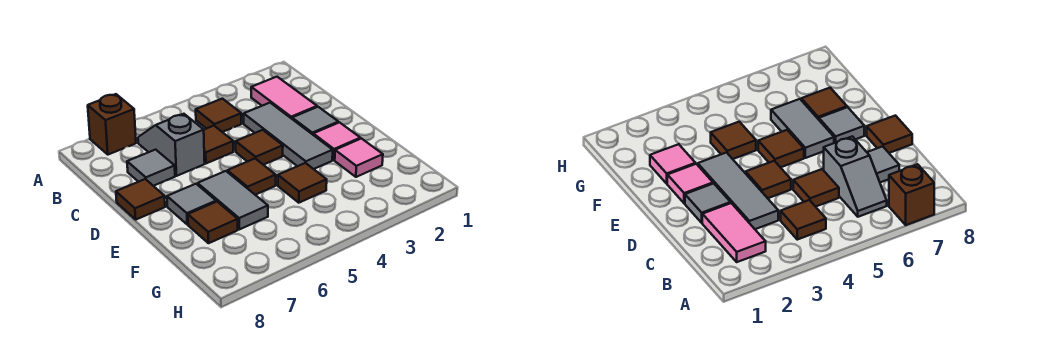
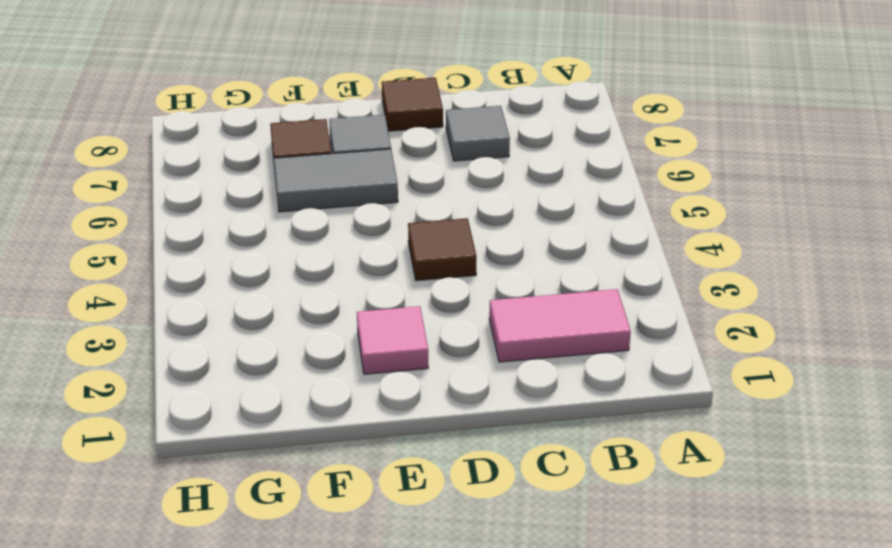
none -> brown 1x1 brick [88,94,136,155]
none -> brown 1x1 tile [196,99,241,132]
none -> grey 1x2 slope [138,114,205,176]

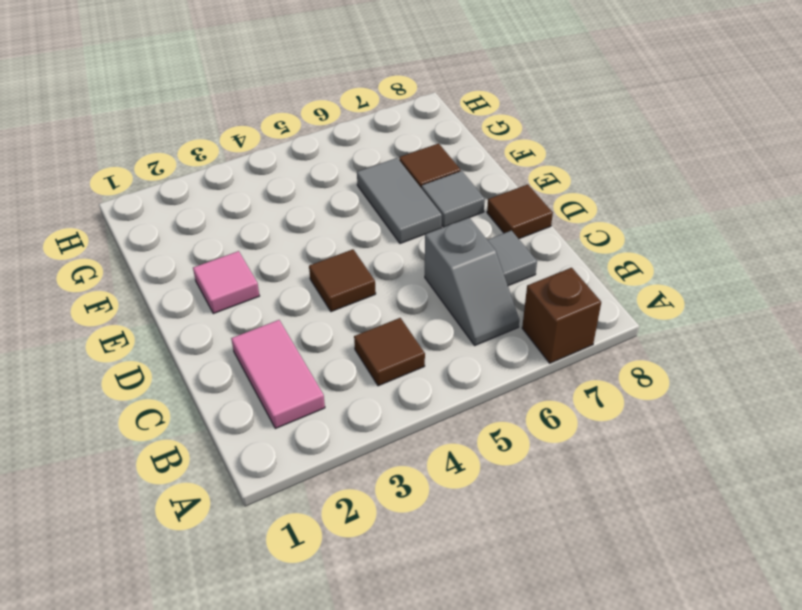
none -> grey 1x3 tile [244,103,333,169]
none -> brown 1x1 tile [204,126,233,163]
none -> grey 1x1 tile [292,107,338,134]

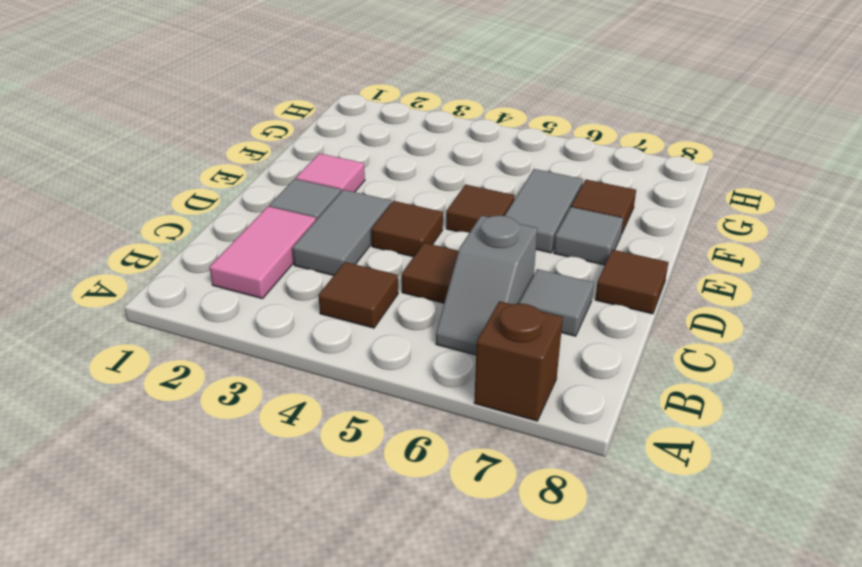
grey 1x2 tile [292,190,391,276] -> grey 1x3 tile [244,103,333,169]
none -> pink 1x1 tile [335,139,383,177]
none -> brown 1x1 tile [278,163,327,203]

